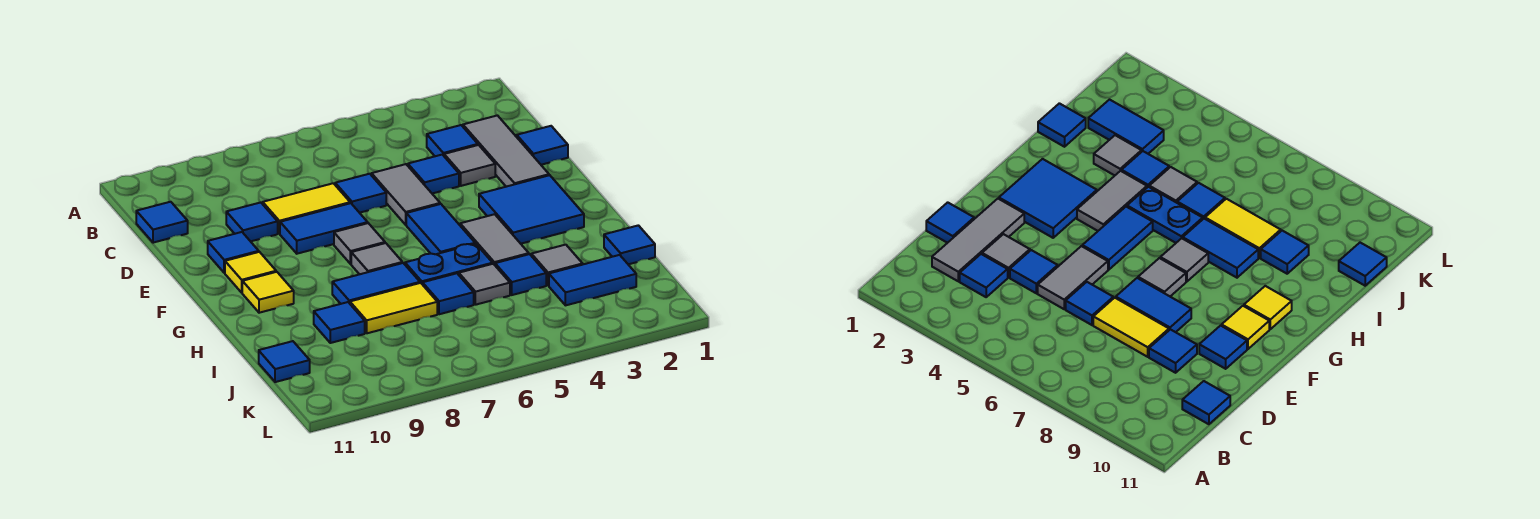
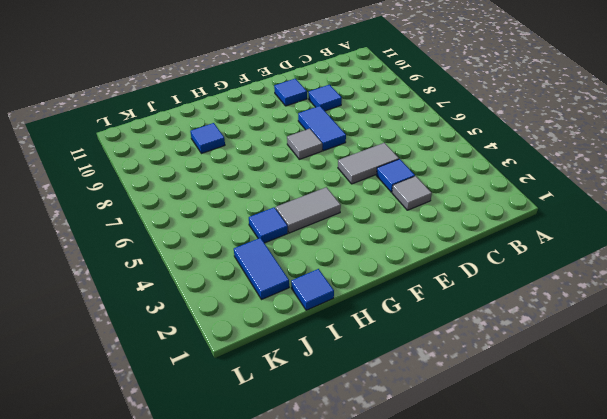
none -> grey 1x3 tile [463,115,549,187]
none -> blue 1x1 tile [427,125,478,156]
none -> blue 1x1 tile [136,202,188,243]
none -> blue 1x1 tile [517,126,568,165]

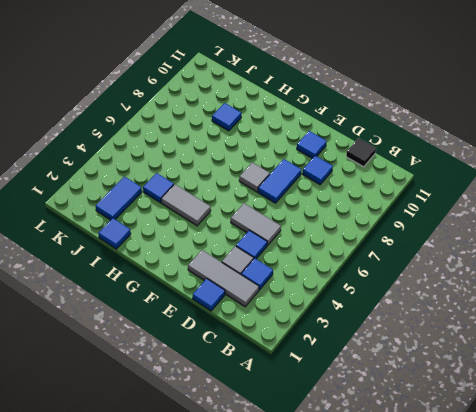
black 1x1 tile [346,138,376,167] -> blue 1x1 tile [136,202,188,243]
none -> blue 1x1 tile [335,174,386,213]
none -> yellow 1x2 tile [263,183,350,234]
none -> blue 2x2 tile [479,175,584,244]
none -> blue 1x2 tile [406,204,475,254]

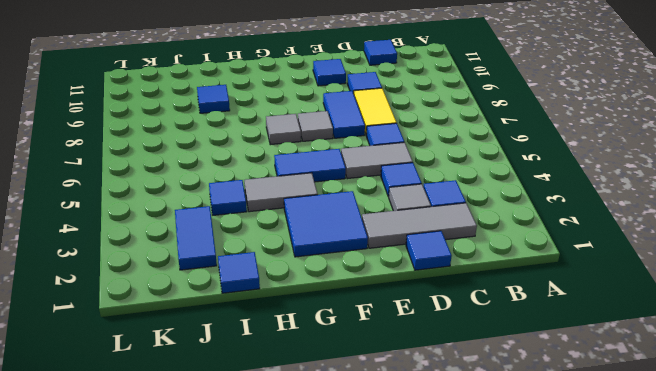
none -> yellow 1x1 tile [225,252,276,293]
none -> yellow 1x1 tile [242,272,294,313]
none -> blue 1x2 plate [405,244,493,285]
none -> blue 1x2 tile [332,263,420,304]

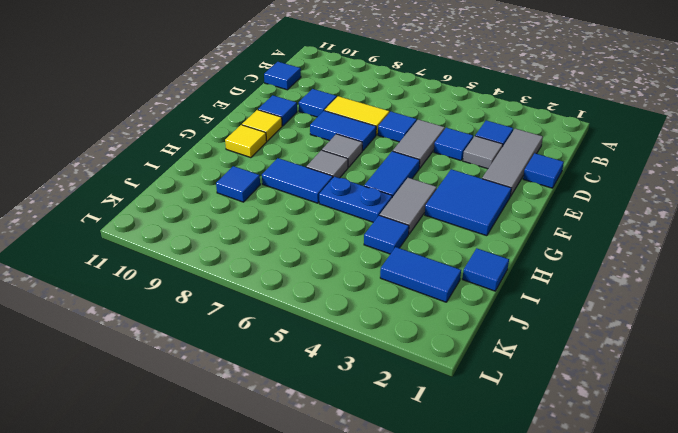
none -> grey 1x1 tile [531,245,583,286]
none -> grey 1x1 tile [459,264,510,305]
none -> blue 1x1 tile [423,273,474,314]
none -> yellow 1x2 tile [350,283,437,333]

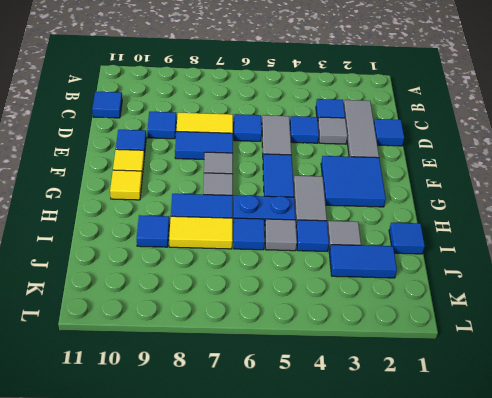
none -> blue 1x1 tile [259,341,310,382]

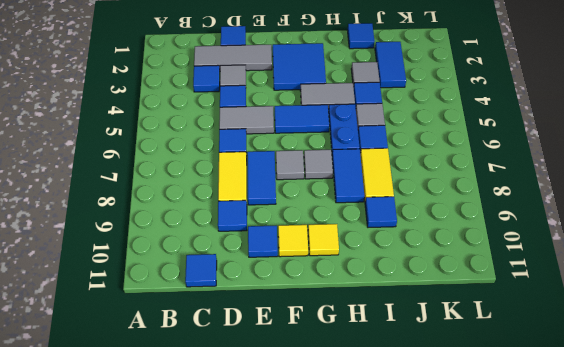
none -> blue 1x1 tile [259,341,310,382]

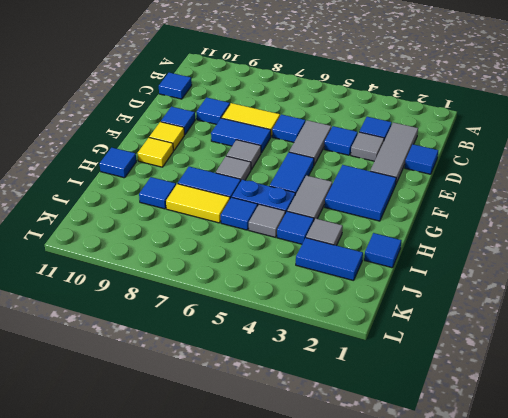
blue 1x1 tile [100,147,136,178] -> blue 1x1 tile moved to [259,341,310,382]

